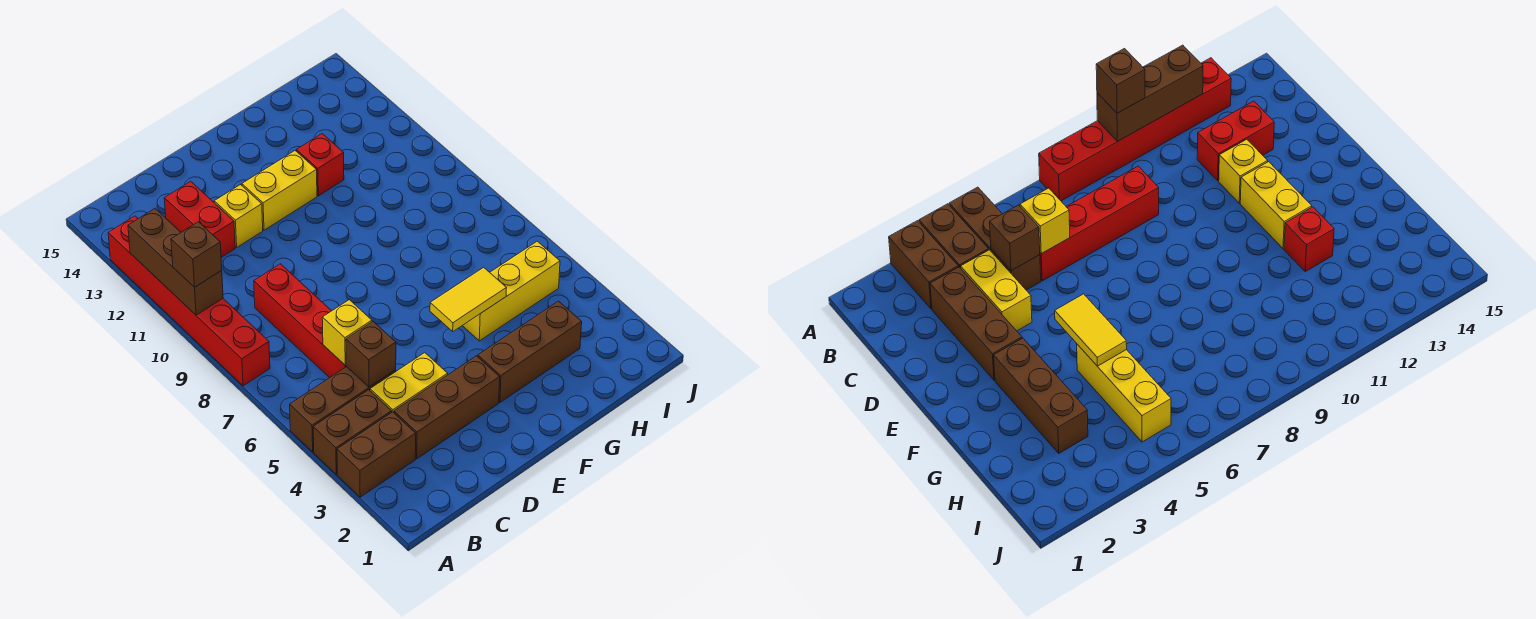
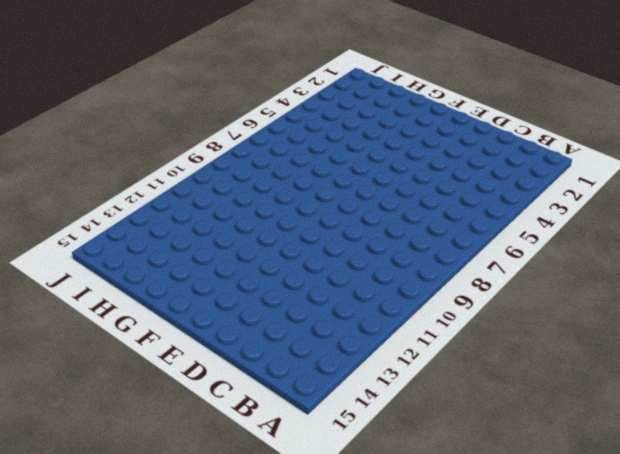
none -> brown 1x2 brick [337,412,416,497]
none -> brown 1x2 brick [313,390,392,474]
none -> brown 1x3 brick [290,367,396,452]

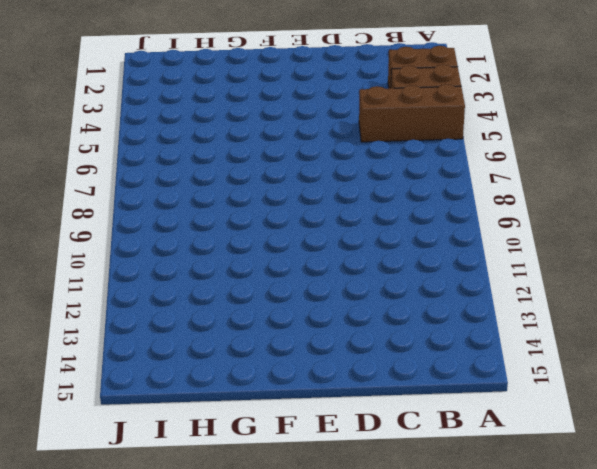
none -> red 1x6 brick [108,216,270,386]
none -> brown 1x3 brick [394,356,500,459]
none -> yellow 1x2 brick [370,353,448,413]

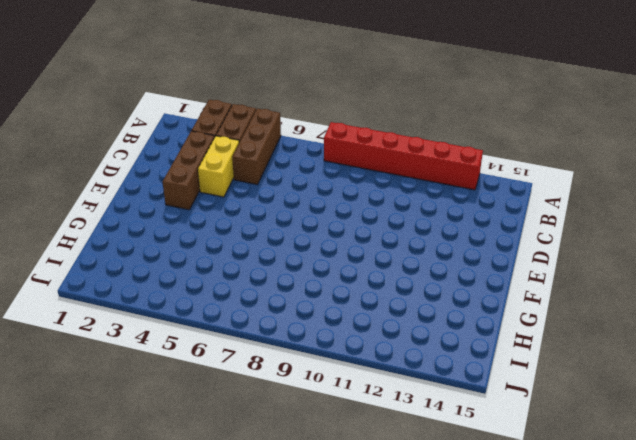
none -> red 1x4 brick [254,264,347,378]
none -> red 1x2 brick [164,181,235,257]
none -> yellow 1x1 brick [214,185,263,247]

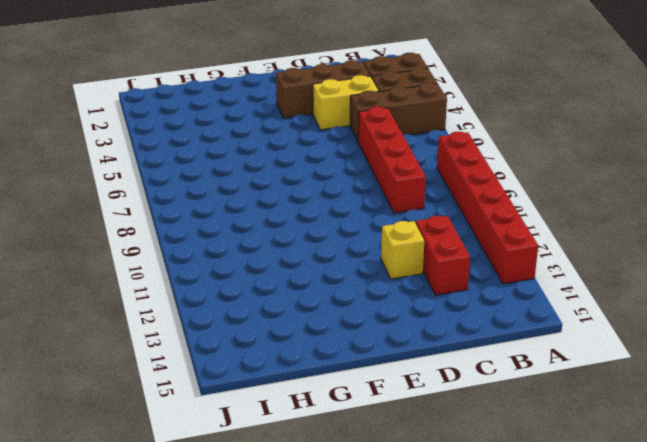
none -> yellow 1x2 brick [242,151,317,230]
none -> brown 1x3 brick [478,301,582,402]
none -> yellow 1x3 brick [462,241,560,341]

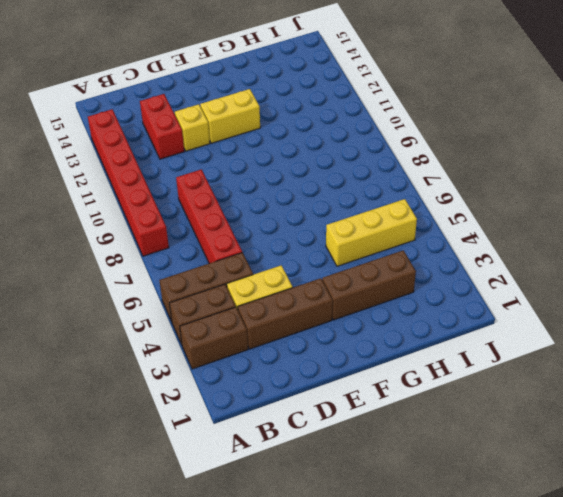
none -> red 1x1 brick [297,134,344,196]
none -> brown 1x3 brick [128,209,223,315]
none -> brown 1x1 brick [346,322,396,387]

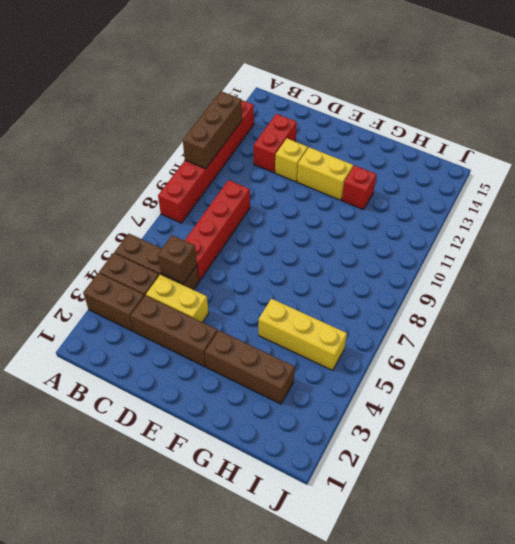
none -> yellow 1x1 brick [322,300,372,365]
none -> yellow 1x2 tile [430,267,506,331]
none -> brown 1x1 brick [171,222,222,287]

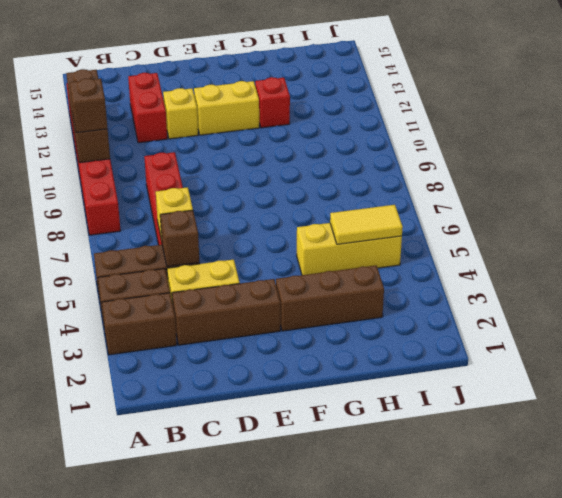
yellow 1x2 tile [330,205,403,244] -> yellow 1x2 tile moved to [430,267,506,331]

